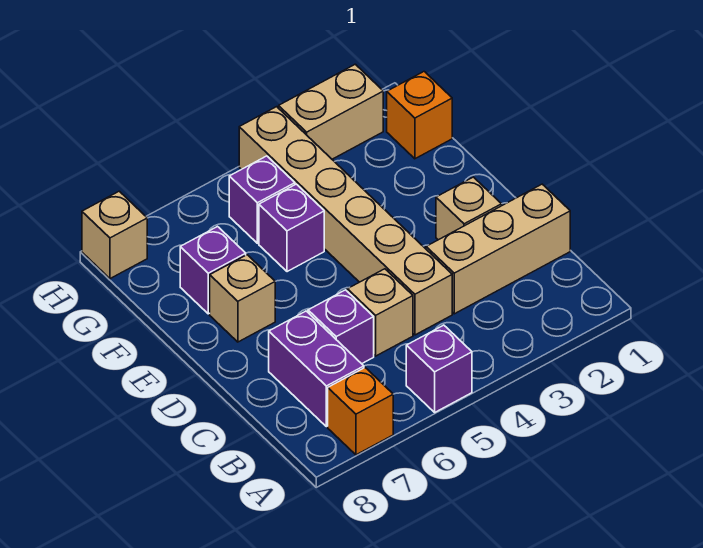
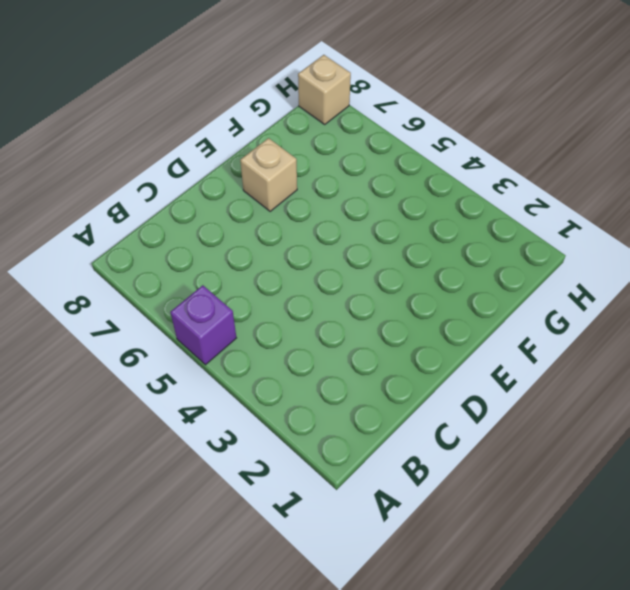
none -> orange 1x1 brick [328,368,393,455]
none -> purple 1x2 brick [269,311,364,427]
none -> tan 1x3 brick [426,184,570,314]

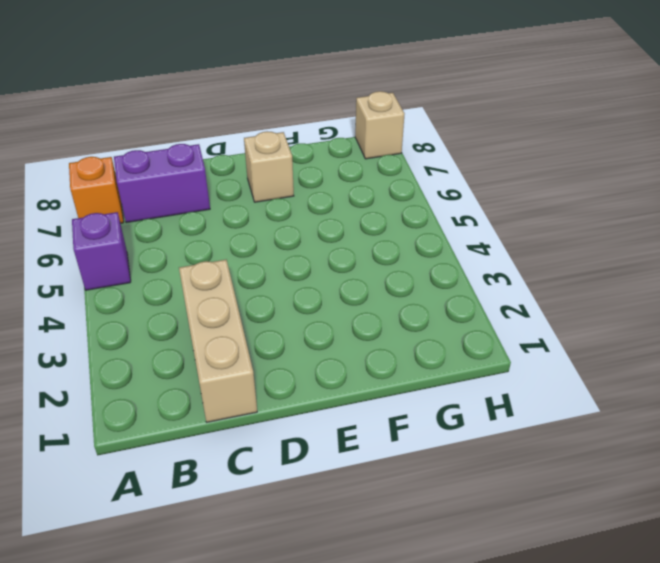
none -> tan 1x6 brick [239,107,452,335]
none -> tan 1x1 brick [347,269,413,356]
none -> purple 1x1 brick [308,290,374,364]

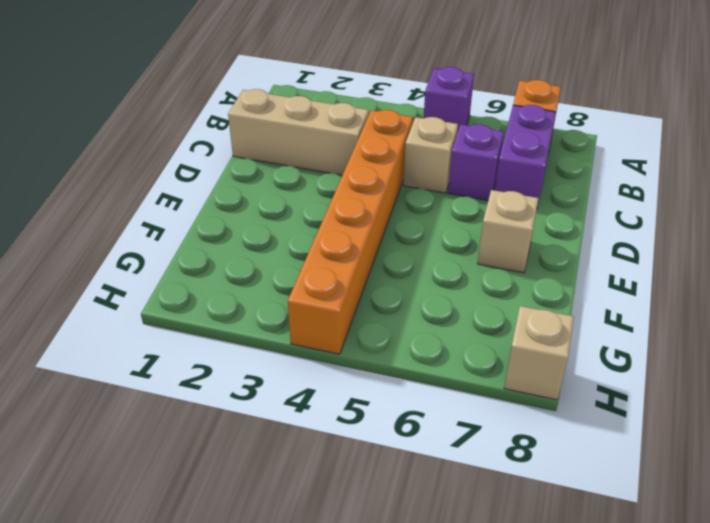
orange 1x6 brick [288,110,413,354] -> tan 1x6 brick [239,107,452,335]
none -> tan 1x1 brick [436,177,502,240]
none -> purple 1x1 brick [259,184,324,272]
none -> purple 1x1 brick [180,227,246,314]

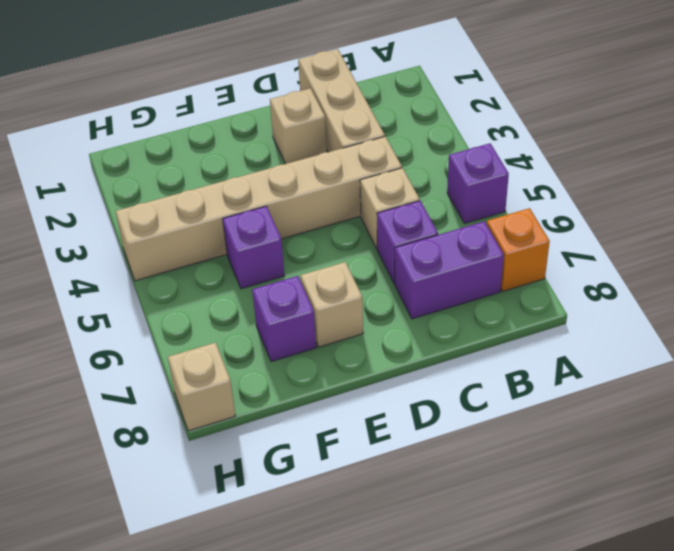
none -> orange 1x1 brick [387,72,452,159]
none -> purple 1x1 brick [229,156,295,243]
none -> tan 1x2 brick [279,64,383,159]

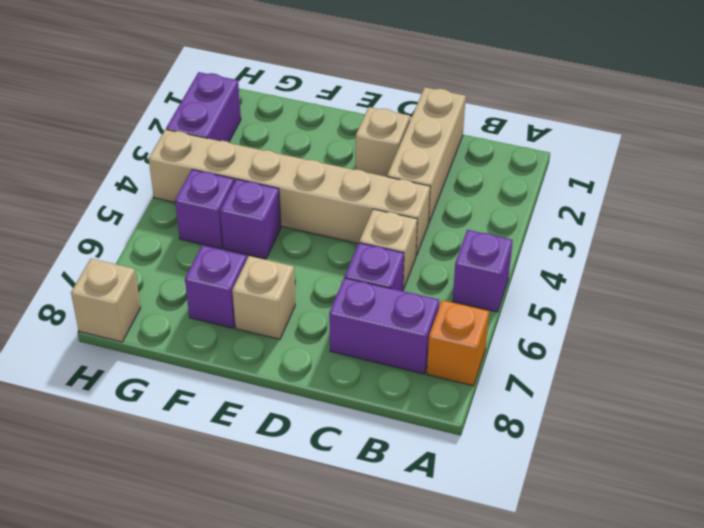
purple 1x2 brick [166,72,241,142] -> tan 1x2 brick [279,64,383,159]
none -> orange 1x1 brick [387,72,452,159]

